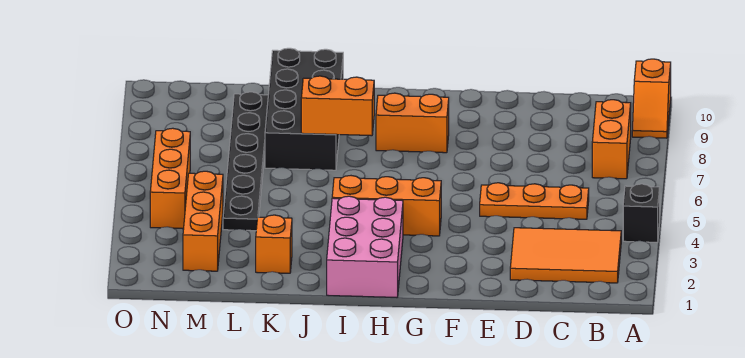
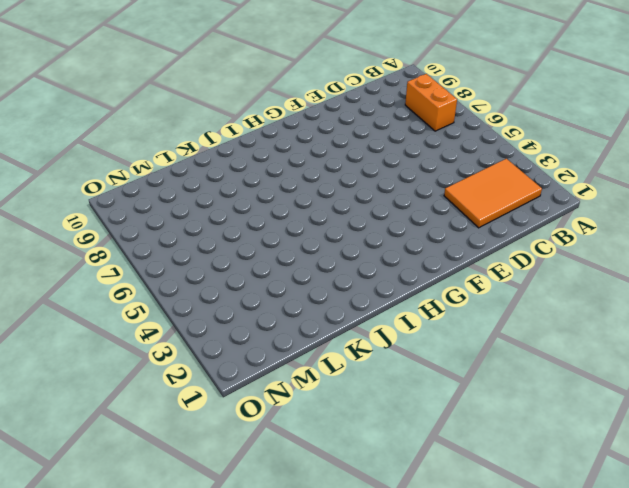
none -> black 1x1 brick [623,184,660,242]
none -> orange 1x2 slope [632,59,671,138]
none -> orange 1x3 plate [480,183,589,219]

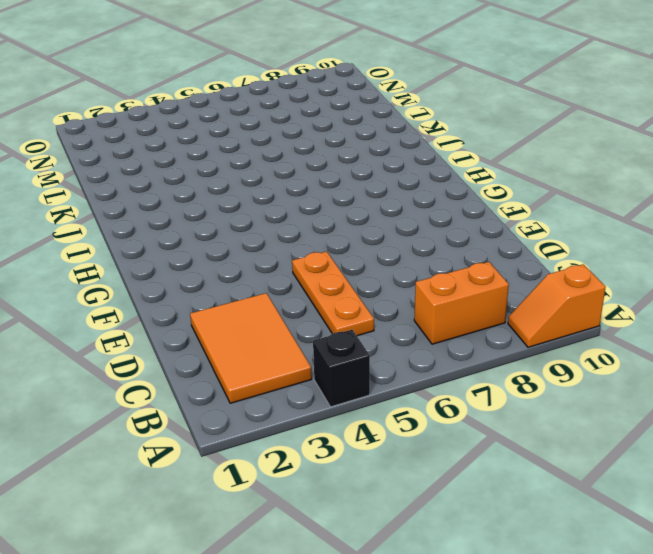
none -> orange 1x3 brick [332,176,441,236]
none -> orange 1x2 brick [376,93,449,153]
none -> pink 2x3 brick [327,196,403,298]

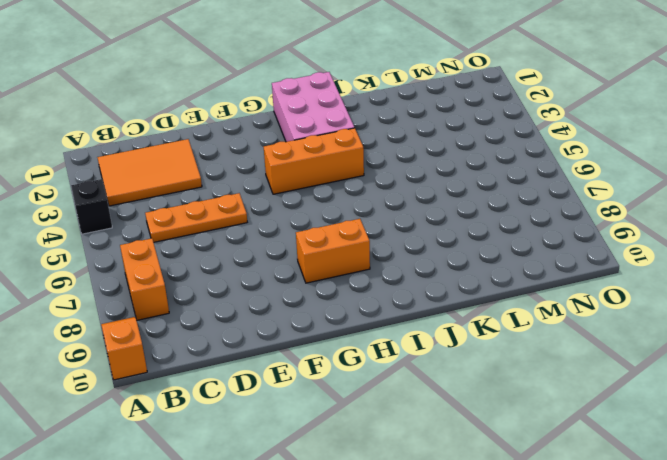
none -> black 2x4 brick [265,48,343,170]
none -> orange 1x1 brick [256,215,292,273]
none -> black 1x6 plate [223,92,268,231]

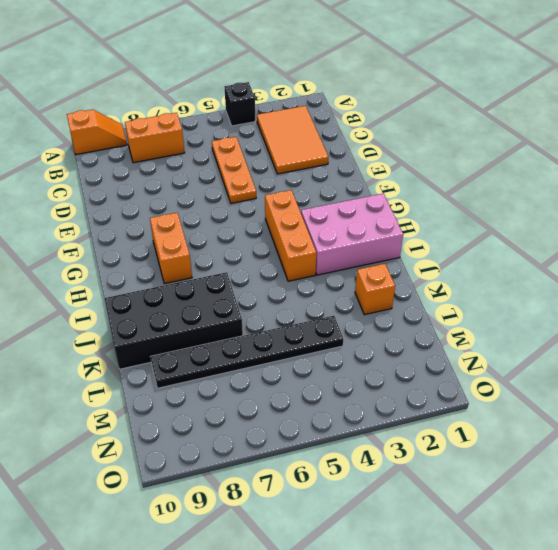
none -> orange 1x3 brick [183,171,223,271]
none -> orange 1x3 brick [150,128,190,229]
none -> orange 1x2 brick [301,76,374,136]

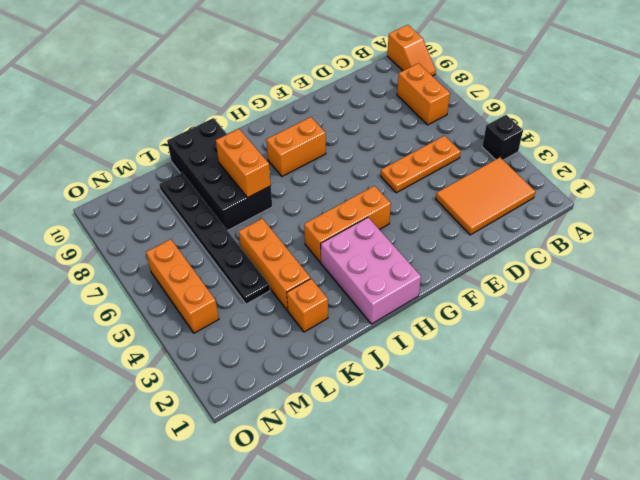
orange 1x2 brick [216,129,271,198] -> orange 1x2 brick turned to [301,76,374,136]
orange 1x3 brick [239,219,311,311] -> orange 1x3 brick moved to [183,171,223,271]

